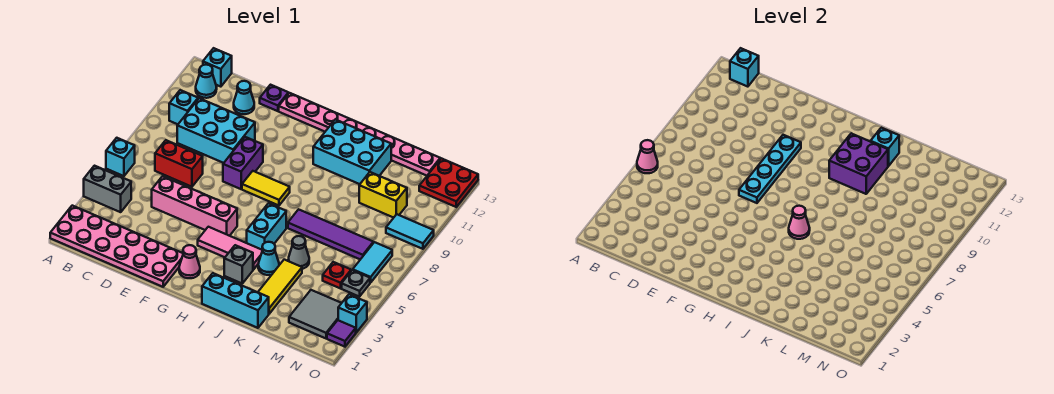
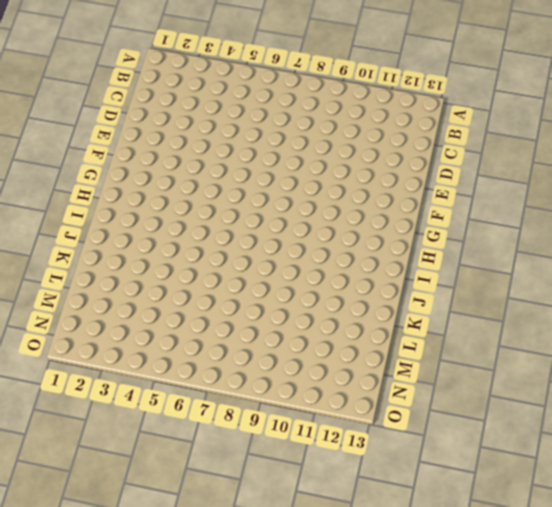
none -> pink 2x6 plate [50,206,183,287]
none -> grey 1x2 brick [84,166,131,212]
none -> cyan 1x1 brick [106,138,135,176]
none -> cyan 1x1 brick [169,90,198,124]

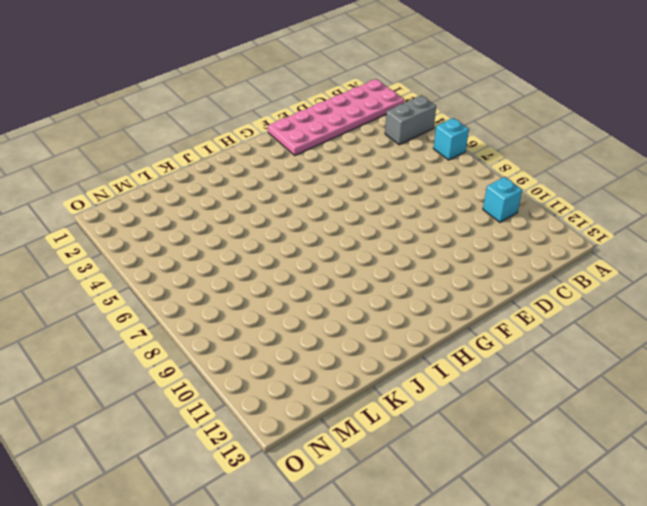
none -> cyan 1x1 cone [196,65,217,98]
none -> cyan 1x1 brick [203,48,232,87]
none -> red 1x2 brick [155,140,203,187]
none -> cyan 2x3 brick [177,98,255,163]

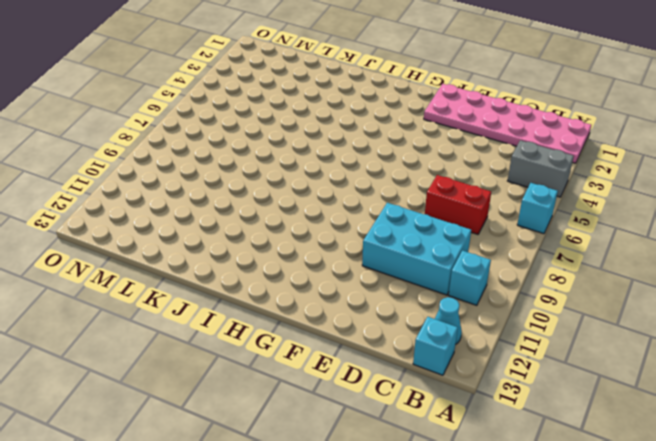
none -> pink 1x4 brick [152,176,237,236]
none -> cyan 1x1 cone [234,81,254,114]
none -> purple 1x1 plate [260,85,288,111]
none -> purple 1x2 brick [223,137,263,189]

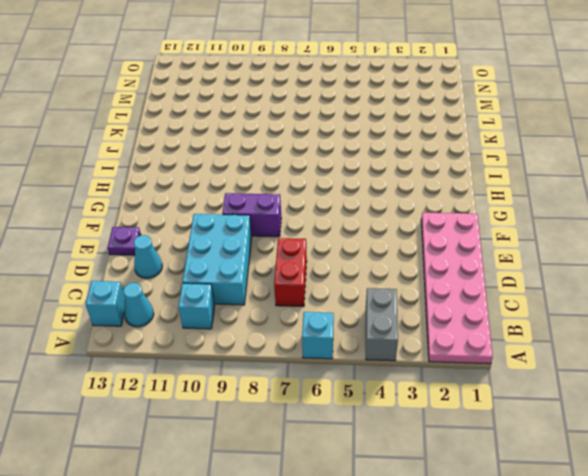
none -> pink 1x4 brick [152,176,237,236]
none -> pink 1x8 plate [279,93,440,176]
none -> pink 1x1 cone [179,245,200,278]
none -> pink 1x3 tile [198,227,262,270]

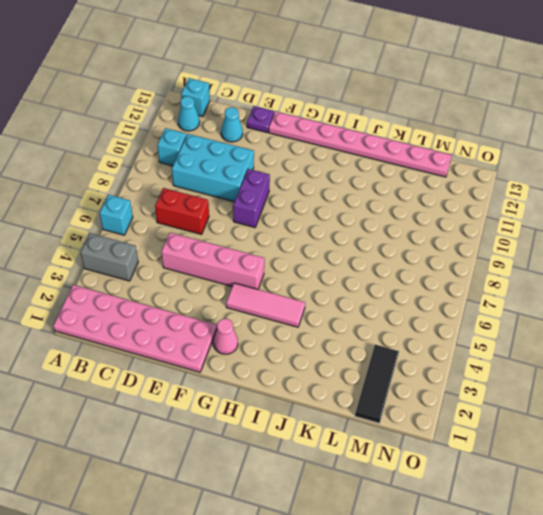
black 1x3 tile [355,345,399,423] -> grey 2x2 tile [289,290,341,338]
none -> yellow 1x2 tile [242,171,290,206]
none -> cyan 1x3 brick [202,273,269,328]
none -> grey 1x1 brick [224,245,253,283]
none -> cyan 1x2 brick [247,203,286,250]

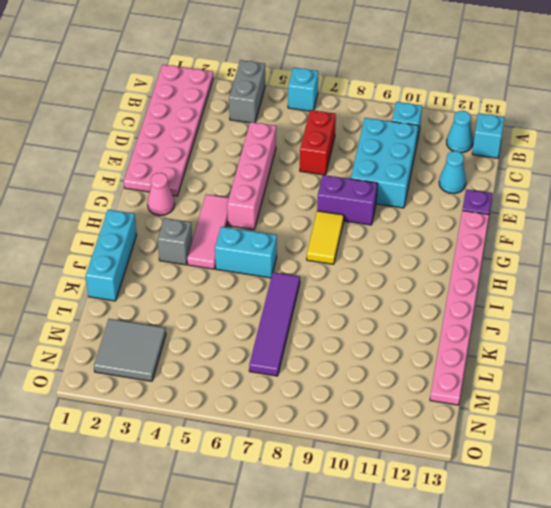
none -> cyan 2x3 brick [313,119,391,184]
none -> cyan 1x1 cone [258,242,279,275]
none -> yellow 1x3 tile [258,260,302,314]
none -> grey 1x1 cone [288,236,309,269]

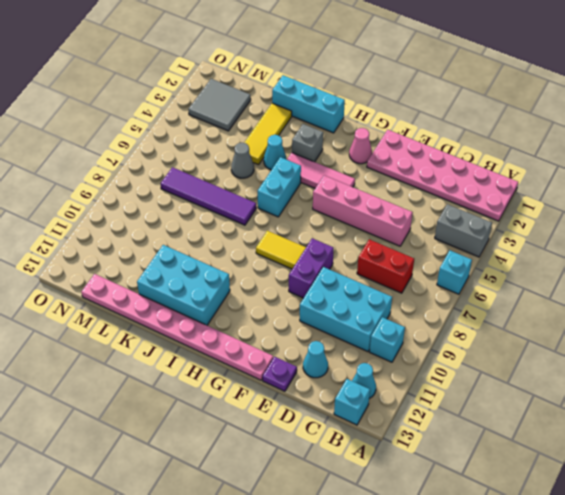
none -> yellow 1x2 brick [359,172,407,218]
none -> red 1x1 plate [323,262,351,288]
none -> grey 1x1 plate [342,270,370,297]
none -> cyan 1x2 tile [353,242,392,283]

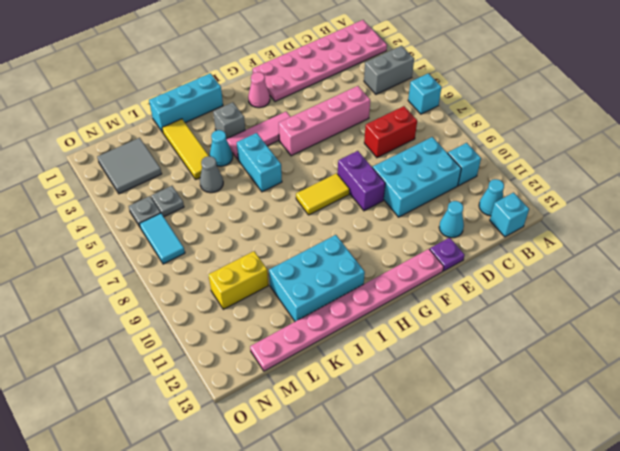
grey 1x1 plate [151,186,184,217] -> red 1x1 plate [323,262,351,288]
none -> purple 1x4 tile [288,209,373,259]
none -> cyan 1x2 tile [386,214,434,249]
none -> red 2x2 plate [419,158,478,207]
none -> purple 1x1 tile [327,320,356,347]

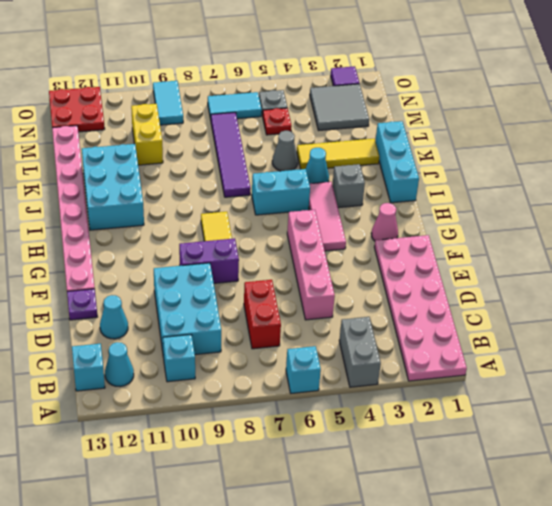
none -> cyan 1x1 brick [338,294,367,333]
none -> pink 1x1 cone [637,140,658,173]
none -> cyan 1x1 brick [730,48,759,87]
none -> cyan 1x4 plate [739,135,801,203]

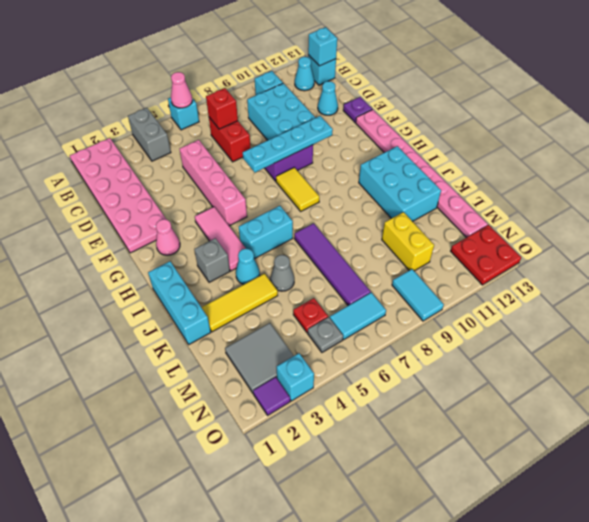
red 1x1 brick [206,88,238,129] -> none
none -> pink 1x1 cone [789,206,810,239]
none -> purple 2x2 brick [829,133,888,194]
none -> cyan 1x1 brick [871,128,899,166]

